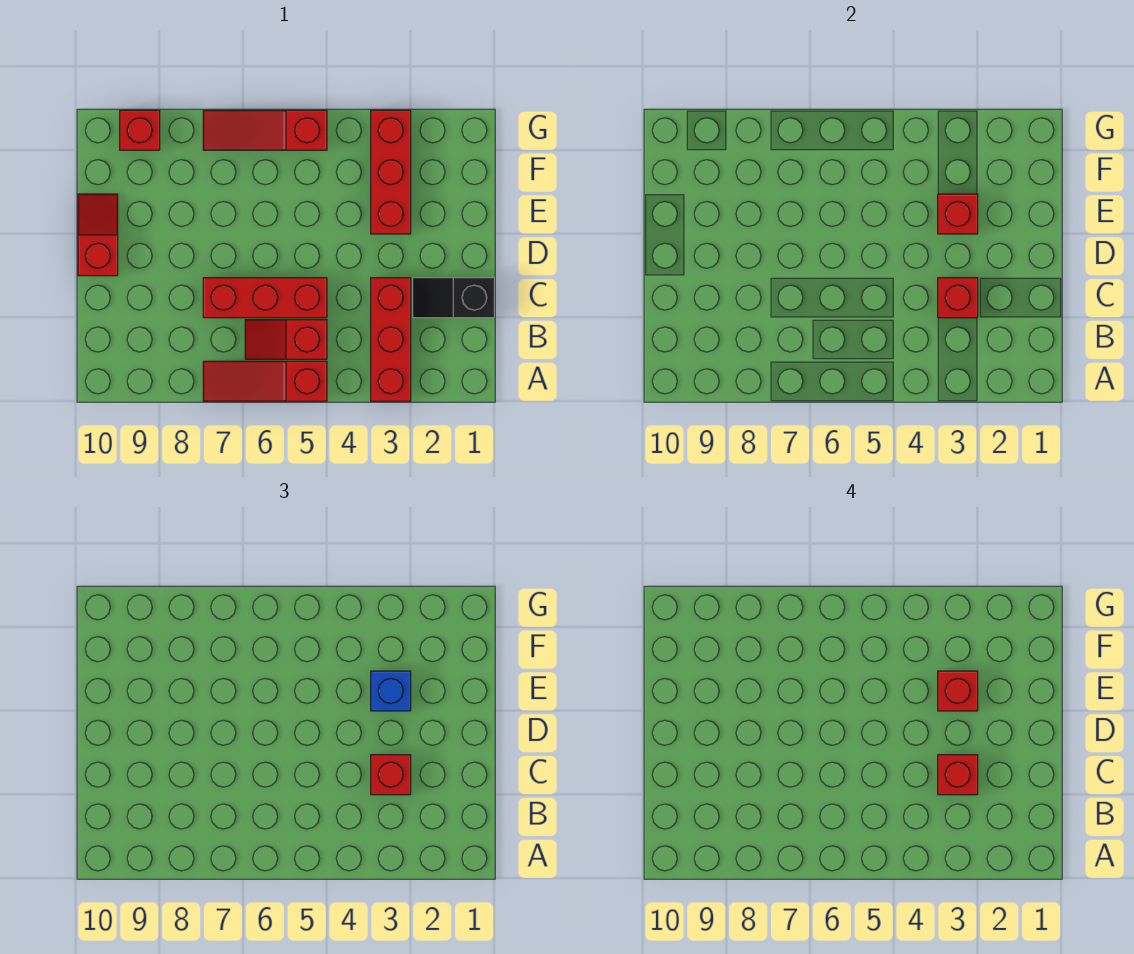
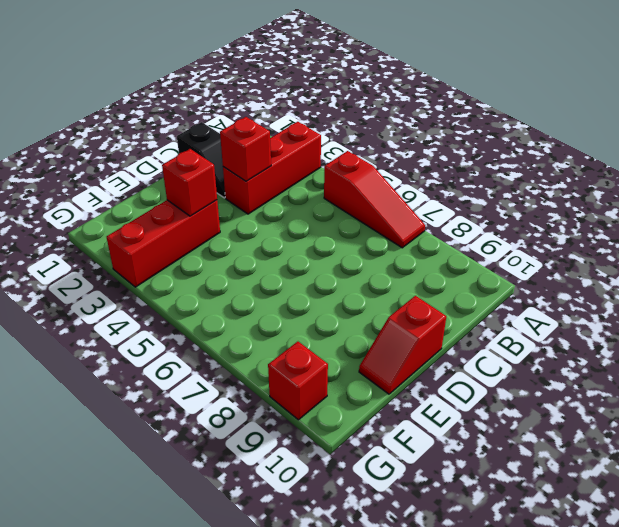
none -> red 1x2 slope [245,320,327,359]
none -> red 1x3 brick [203,278,327,318]
none -> red 1x3 slope [203,110,327,150]

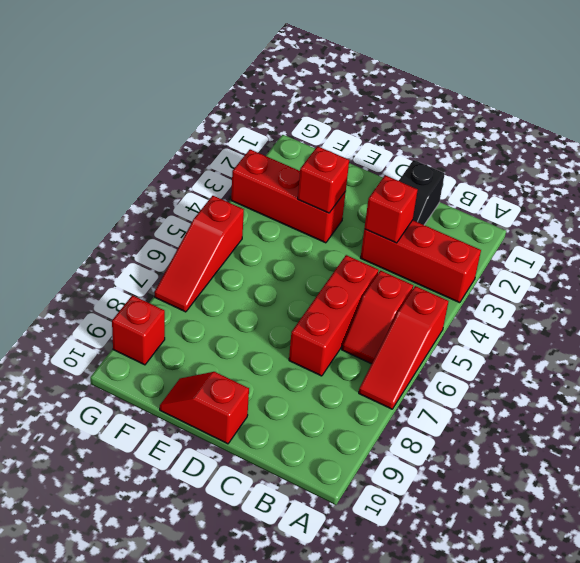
none -> red 1x1 brick [371,755,411,795]
none -> blue 1x1 brick [371,671,411,711]
none -> red 1x1 brick [938,755,978,795]

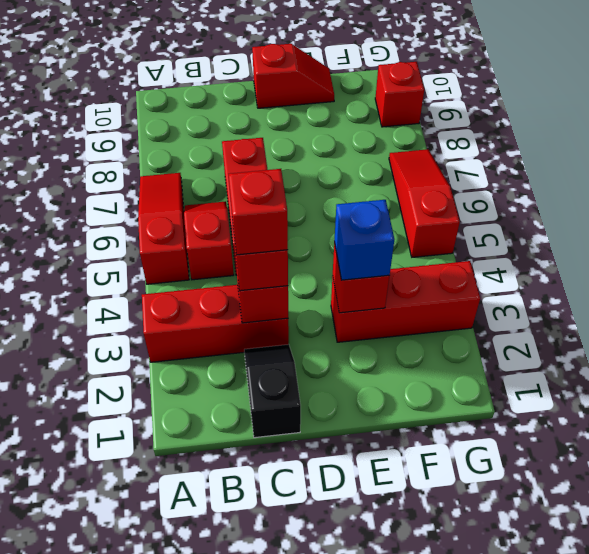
none -> red 1x1 brick [938,671,978,711]

